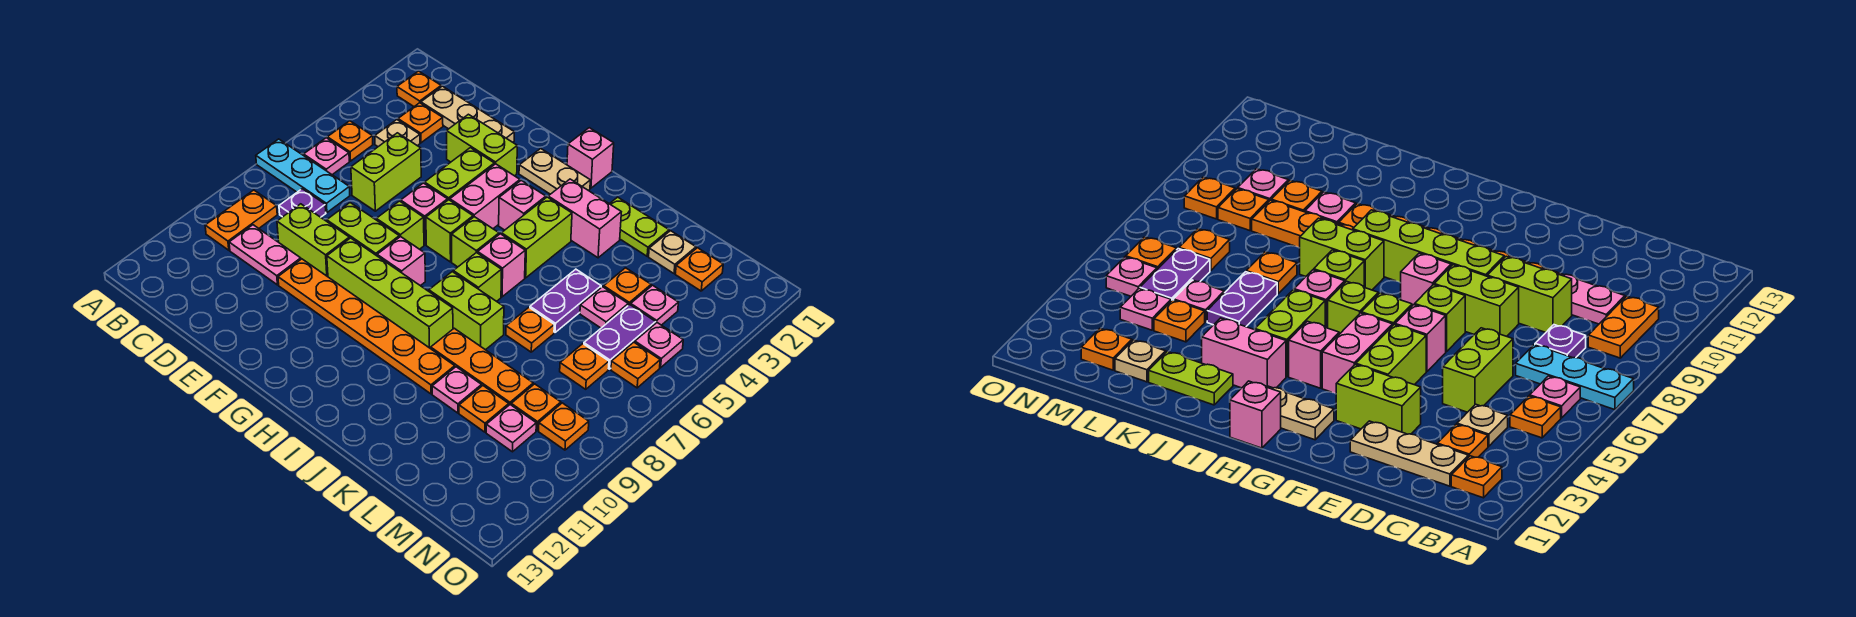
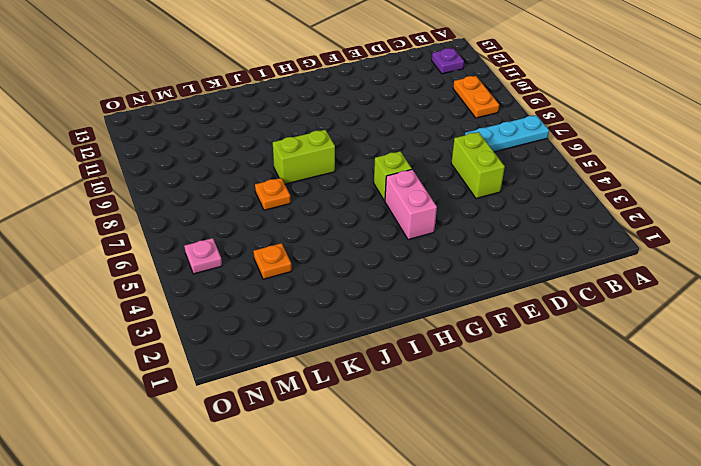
purple 1x1 plate [432,48,464,74] -> purple 1x1 plate moved to [279,189,326,217]
none -> orange 1x1 plate [397,71,441,107]
none -> orange 1x1 plate [327,121,373,161]
none -> pink 1x1 plate [304,138,349,175]
none -> tan 1x3 plate [421,86,514,142]

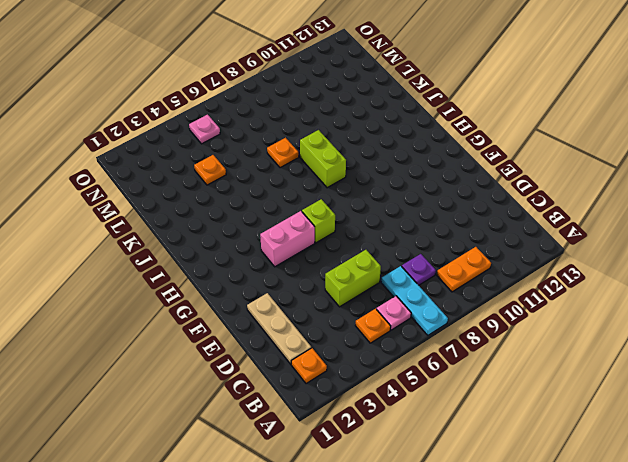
none -> orange 1x1 plate [398,103,443,143]
none -> tan 1x1 plate [375,120,420,147]
none -> pink 1x2 plate [229,225,301,285]
none -> lime 1x2 brick [277,204,349,277]

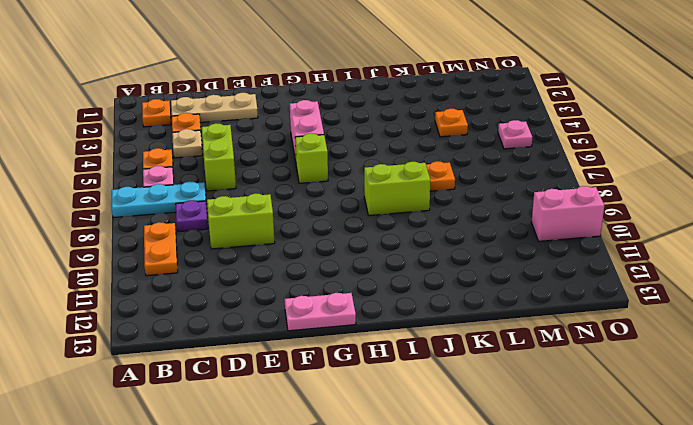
pink 1x2 plate [284,293,356,331] -> pink 1x2 plate moved to [229,225,301,285]
pink 1x2 brick [531,186,604,241] -> pink 1x2 brick moved to [548,179,621,258]
none -> lime 1x2 brick [447,114,517,176]
none -> lime 1x2 brick [327,203,399,256]
none -> orange 1x6 plate [278,259,455,394]
none -> lime 1x2 brick [425,148,494,200]

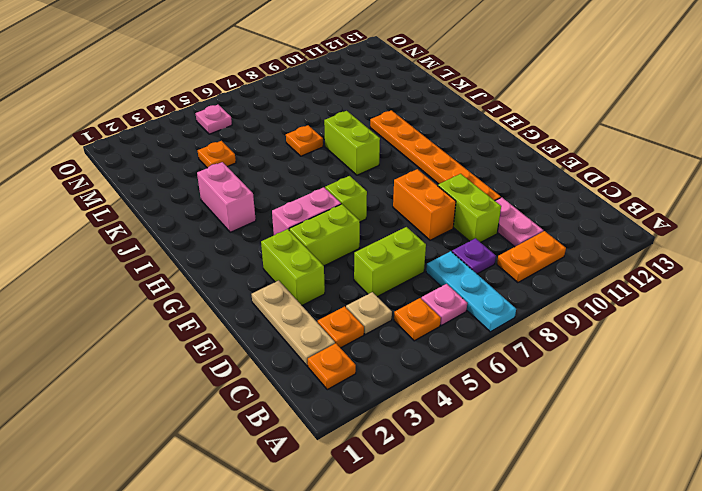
orange 1x2 brick [393,169,456,240] -> lime 1x2 brick [327,203,399,256]
none -> pink 1x1 brick [401,183,448,245]
none -> lime 1x1 brick [376,201,424,249]
none -> lime 1x4 brick [327,238,453,349]
none -> tan 1x2 plate [519,149,590,194]

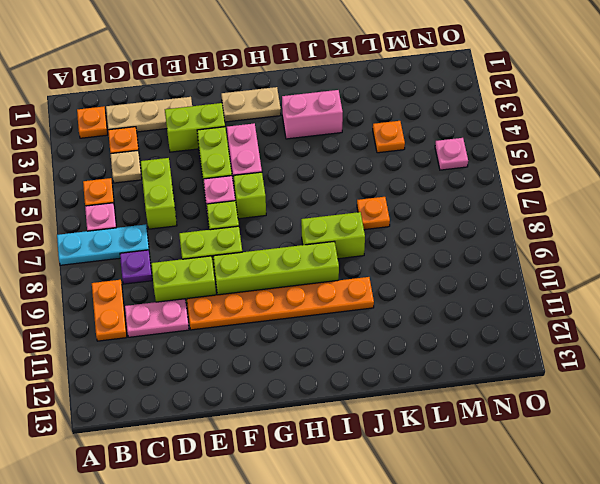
none -> pink 1x1 brick [377,237,425,286]
none -> pink 1x1 brick [567,128,614,188]
none -> pink 1x1 brick [499,180,546,230]
none -> lime 1x1 brick [452,217,499,267]

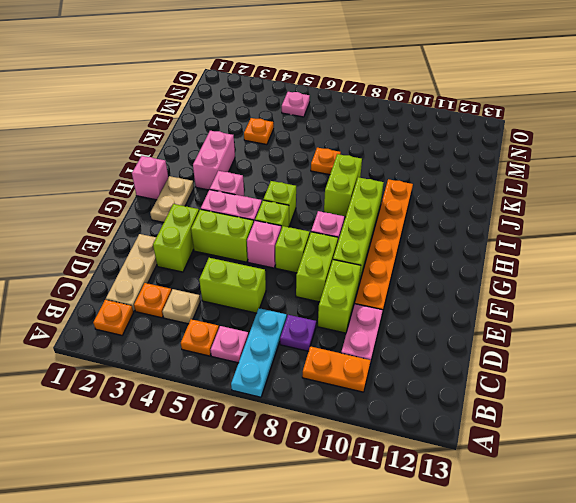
none -> lime 1x2 brick [501,197,572,278]
none -> pink 1x1 brick [478,234,525,297]
none -> lime 1x1 brick [453,252,502,301]
none -> lime 1x2 plate [610,197,669,256]

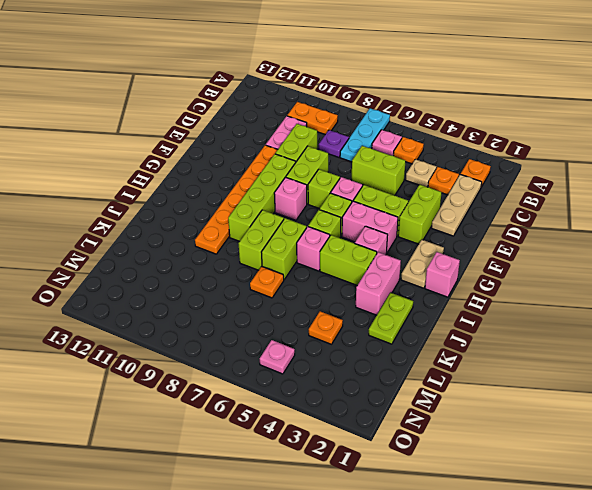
lime 1x2 brick [262,218,307,280] -> lime 1x1 brick [453,252,502,301]
none -> orange 1x3 plate [431,328,533,405]
none -> purple 1x2 plate [530,269,601,332]
none -> pink 1x1 plate [432,367,482,413]
none -> tan 1x1 plate [649,231,696,274]

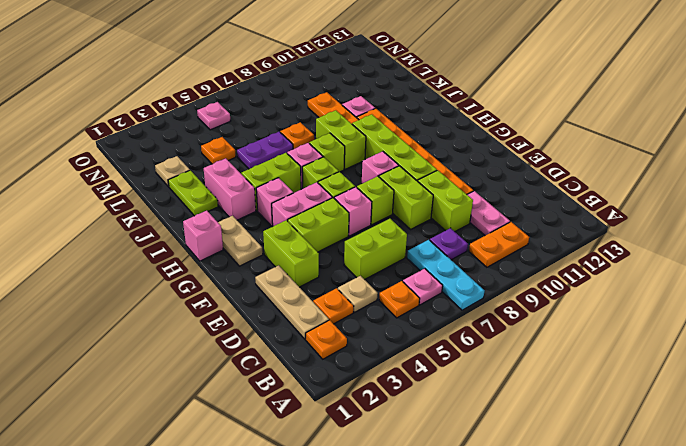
none -> pink 1x1 plate [580,287,628,328]
none -> orange 1x1 plate [459,386,509,432]
none -> orange 1x1 plate [675,248,723,291]
none -> pink 1x1 plate [631,285,679,325]

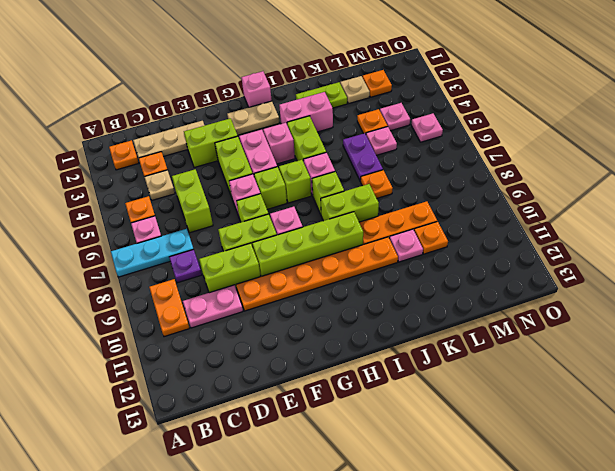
none -> purple 1x2 plate [584,304,656,369]
none -> orange 1x1 plate [560,344,609,389]
none -> orange 1x1 plate [511,384,561,431]
none -> pink 1x1 plate [486,405,536,452]

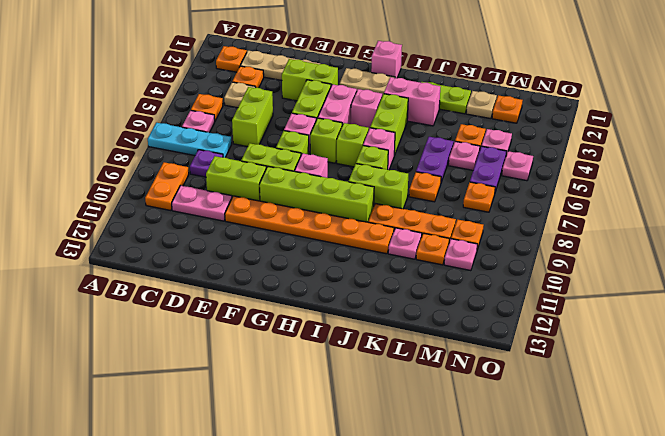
none -> orange 1x1 plate [611,342,660,388]
none -> orange 1x1 plate [539,403,589,450]

